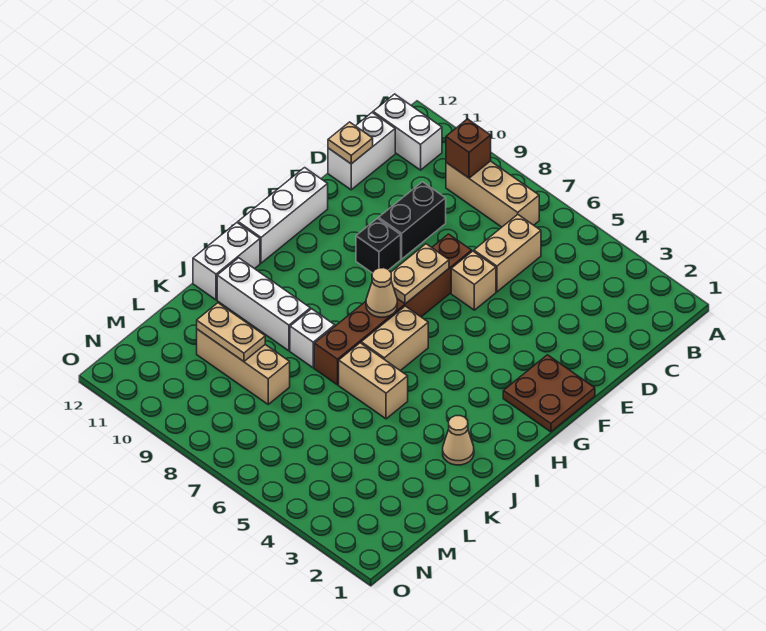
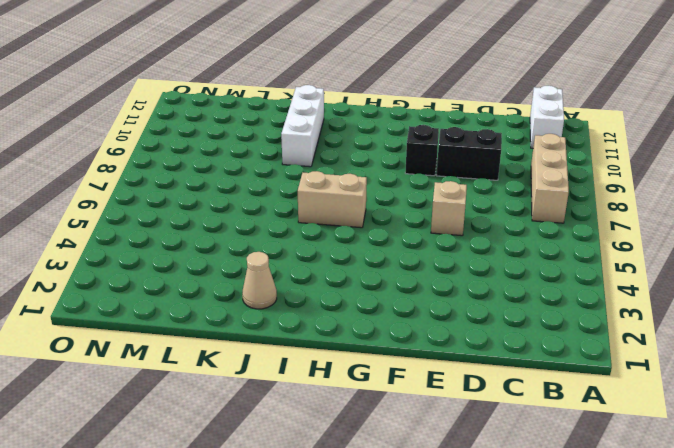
none -> tan 1x2 brick [474,215,541,292]
none -> white 1x2 brick [328,113,395,190]
none -> brown 1x6 brick [314,234,472,385]

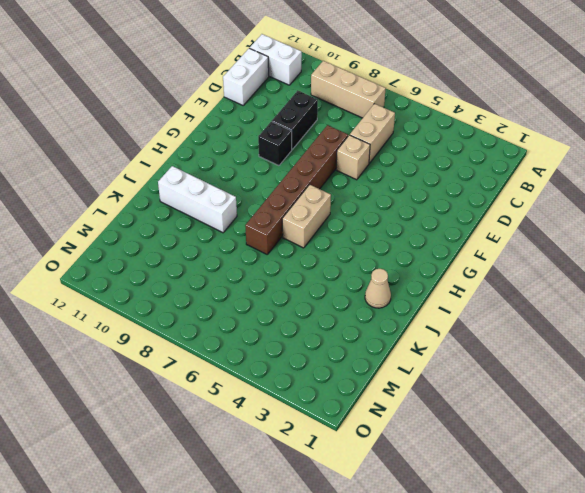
none -> brown 2x2 plate [503,355,595,432]
none -> white 1x3 brick [238,168,328,263]
none -> white 1x2 brick [193,223,260,300]

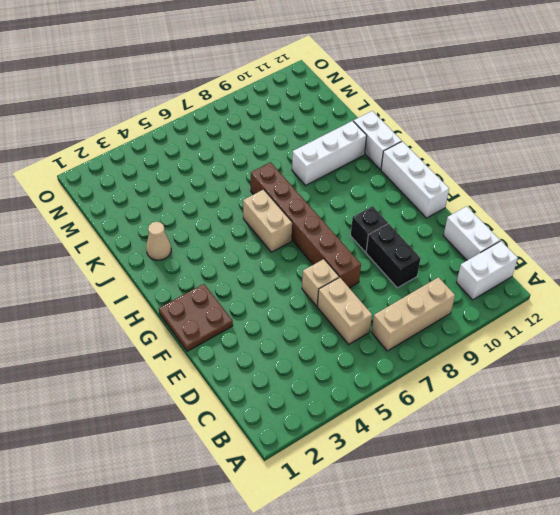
none -> tan 1x2 brick [339,343,408,419]
none -> white 1x1 brick [290,309,335,368]
none -> tan 1x3 brick [197,329,290,404]

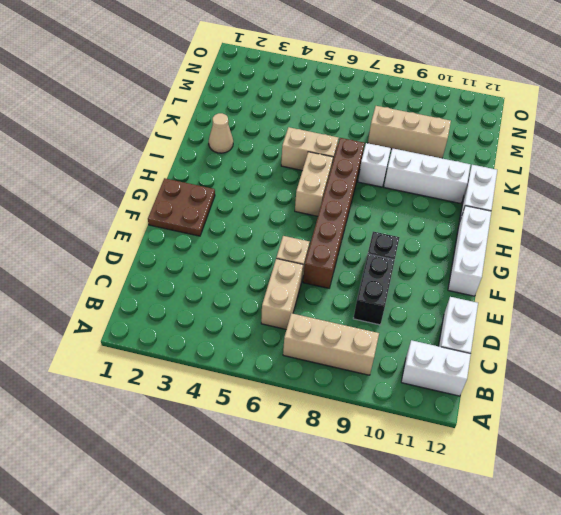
none -> brown 1x1 brick [446,119,491,178]
none -> tan 1x1 plate [328,122,373,164]
none -> tan 1x2 plate [391,244,449,304]

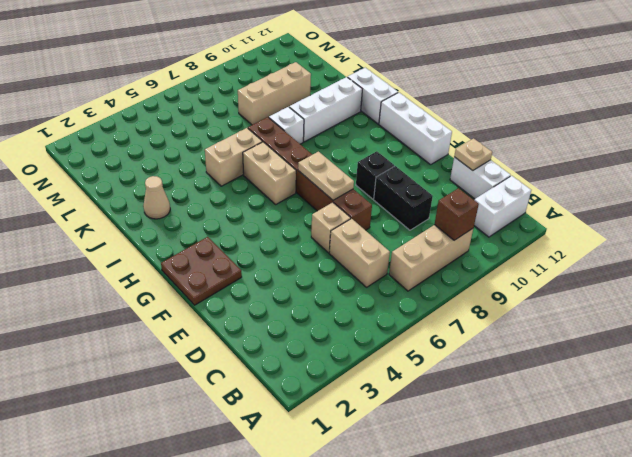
none -> tan 1x1 cone [366,268,397,317]
none -> tan 1x2 plate [197,303,265,361]

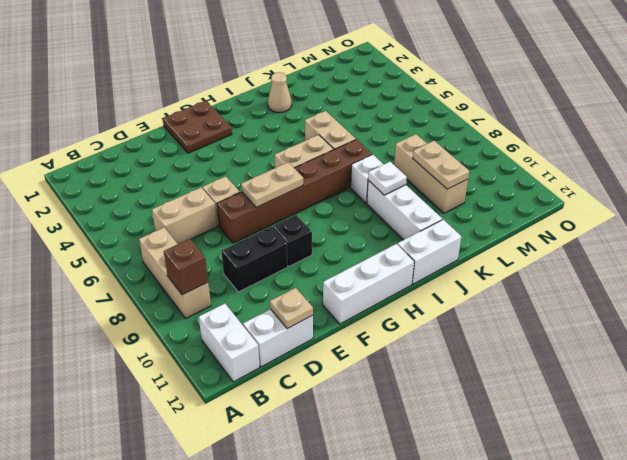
white 1x1 plate [368,162,407,195] -> none
none -> tan 1x1 cone [366,268,397,317]

